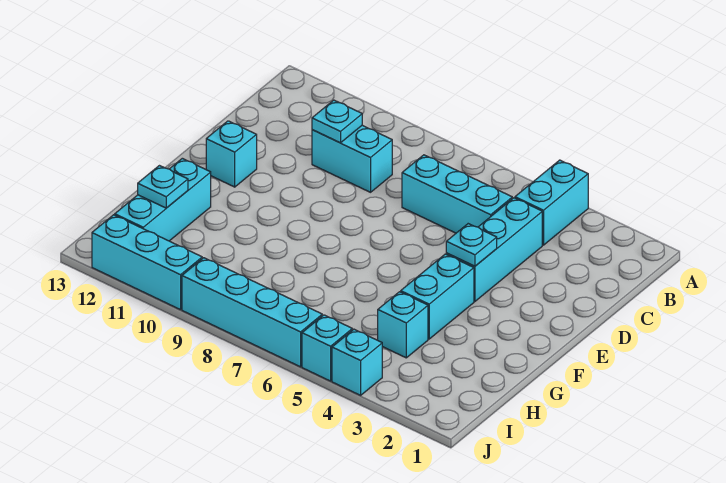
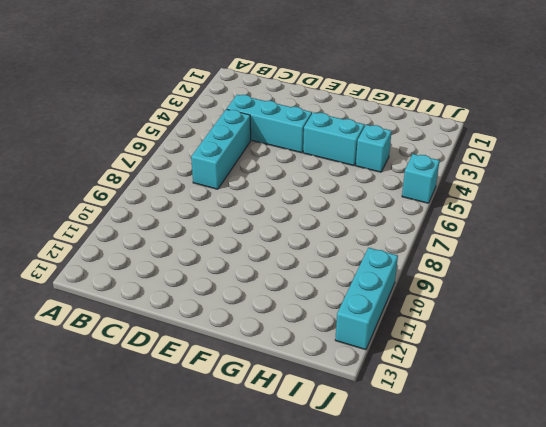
none -> cyan 1x2 brick [515,160,588,245]
none -> cyan 1x2 brick [312,125,392,192]
none -> cyan 1x1 brick [206,121,257,187]

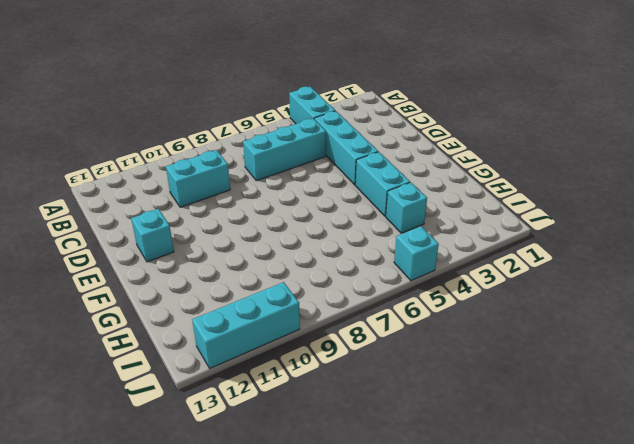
none -> cyan 1x3 brick [115,158,211,241]
none -> cyan 1x1 brick [332,329,382,395]
none -> cyan 1x4 brick [182,258,322,367]

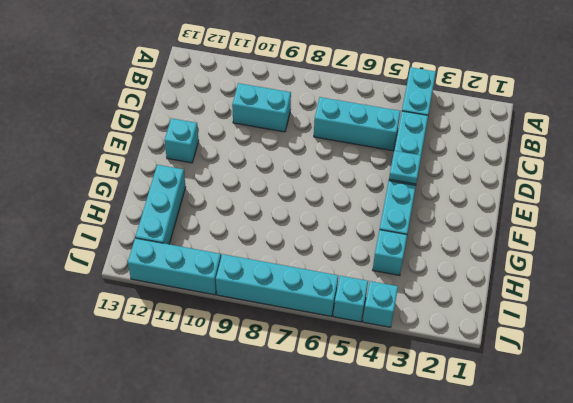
none -> cyan 1x1 plate [312,100,362,143]
none -> cyan 1x1 plate [138,166,188,208]

